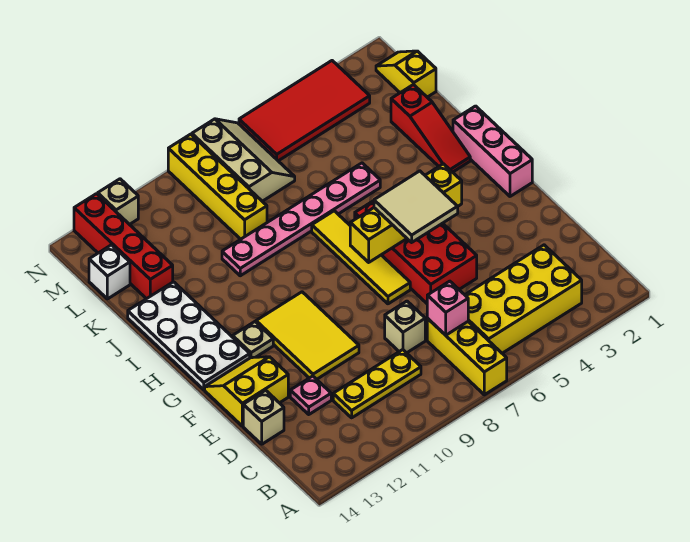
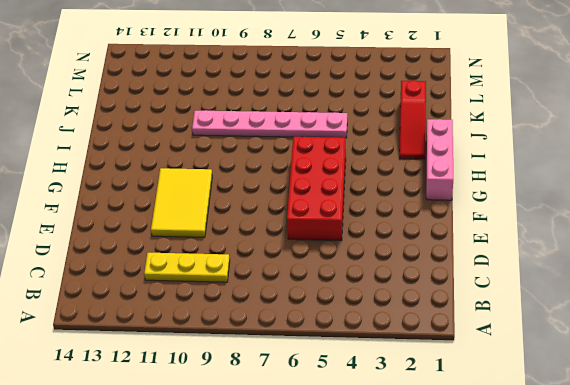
none -> yellow 1x3 brick [427,318,507,395]
none -> yellow 2x4 brick [465,245,582,353]
none -> tan 1x1 brick [385,301,425,353]

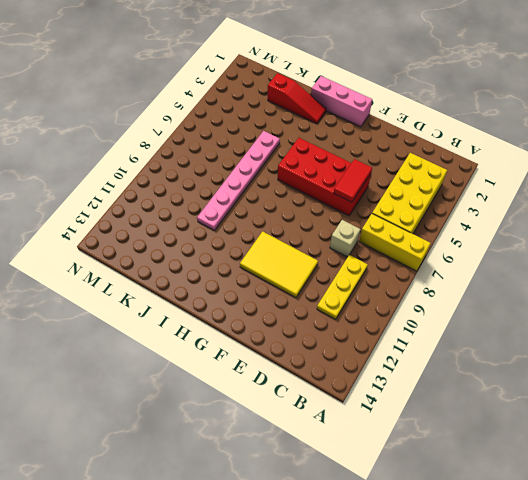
red 1x2 tile [334,159,372,202] -> none
none -> pink 1x1 plate [290,376,331,414]
none -> tan 1x1 brick [243,390,284,444]
none -> yellow 2x2 slope [205,357,288,426]

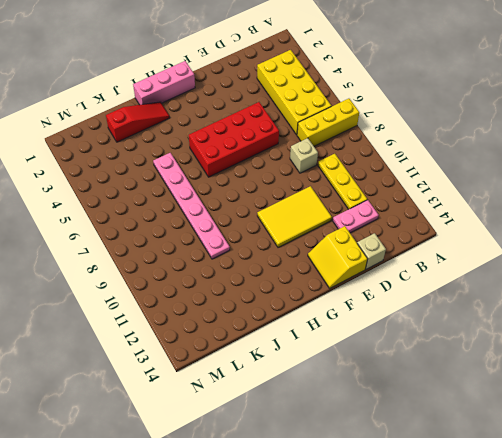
pink 1x2 plate [333,200,379,233] -> pink 1x1 plate [290,376,331,414]
none -> yellow 1x4 tile [312,211,410,304]
none -> tan 1x1 plate [233,322,273,358]
none -> white 2x4 plate [128,282,250,390]

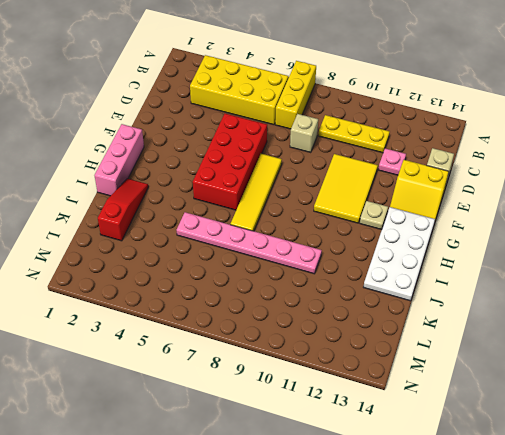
none -> yellow 1x4 brick [168,134,267,239]
none -> red 1x4 brick [74,194,173,299]
none -> yellow 1x2 slope [376,51,436,97]

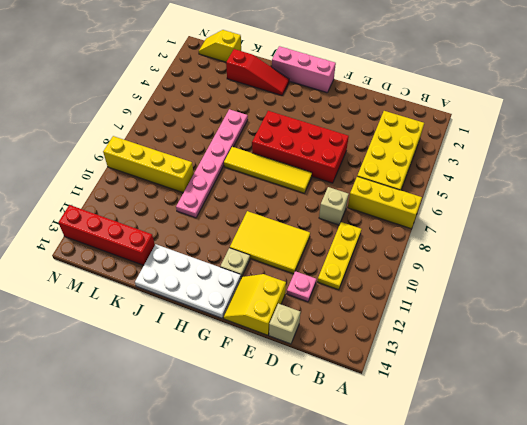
none -> tan 2x3 slope [192,119,295,201]
none -> white 1x1 brick [89,245,130,299]
none -> red 2x4 tile [239,61,370,161]

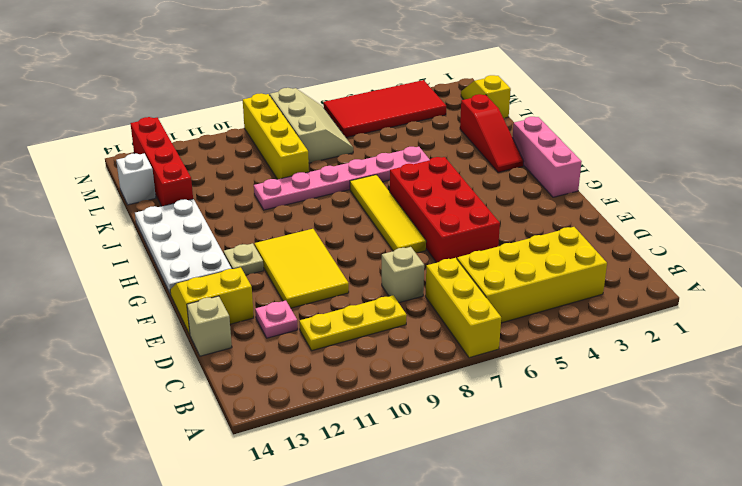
none -> tan 1x1 brick [98,179,138,225]
none -> pink 1x1 brick [427,281,468,335]
none -> yellow 1x4 brick [350,164,462,262]

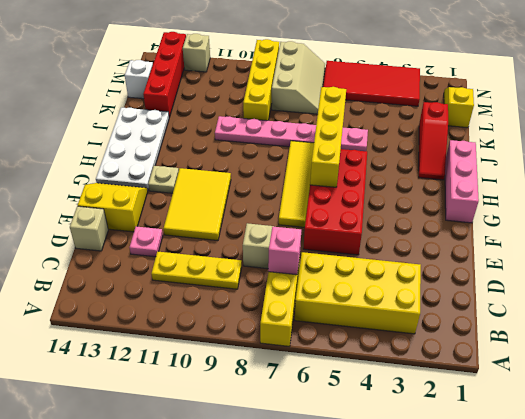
yellow 1x4 brick [310,87,346,187] -> yellow 1x4 brick turned to [350,164,462,262]
none -> tan 2x2 tile [374,171,458,242]

